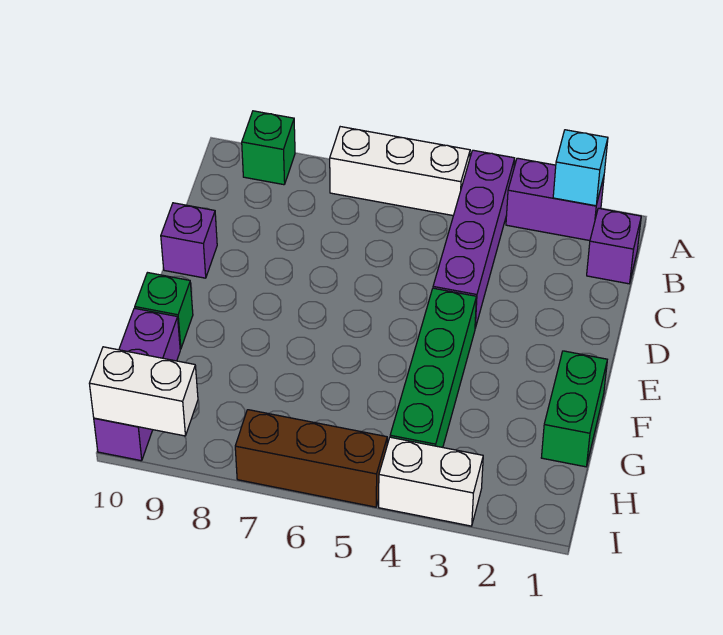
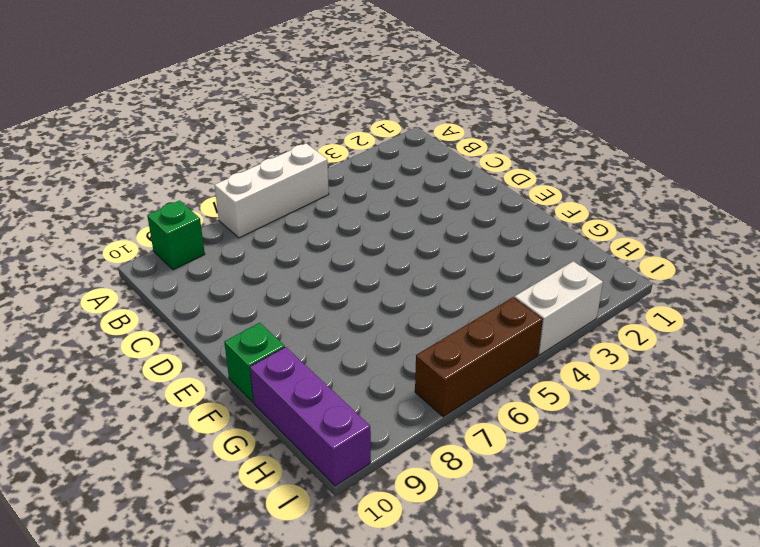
none -> purple 1x2 brick [506,158,604,241]
none -> purple 1x4 brick [433,150,515,328]
none -> purple 1x1 brick [587,208,641,284]

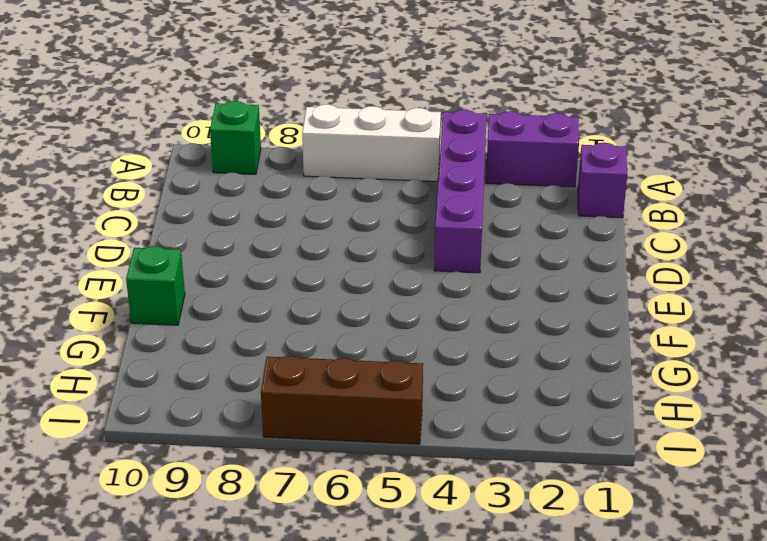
none -> purple 1x1 brick [161,203,217,278]
none -> green 1x4 brick [390,288,476,447]
none -> green 1x2 brick [541,351,607,467]

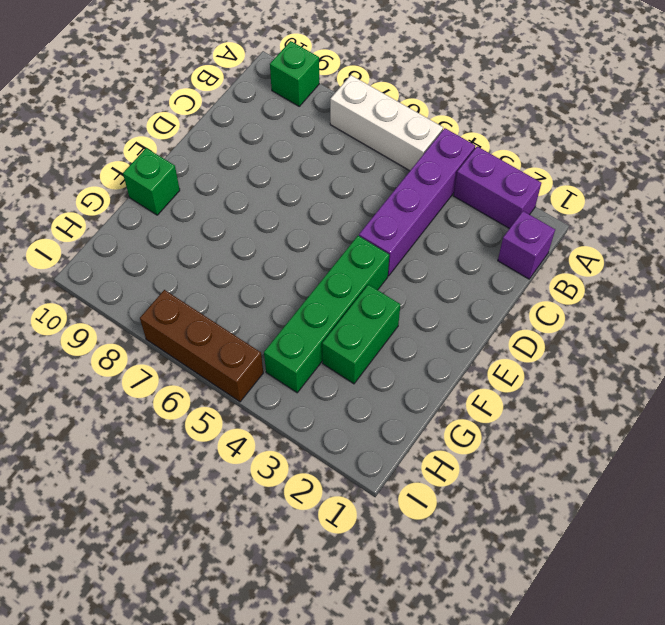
green 1x2 brick [322,285,400,384] -> green 1x2 brick moved to [541,351,607,467]
none -> purple 1x1 brick [161,203,217,278]
none -> purple 1x3 brick [94,308,180,461]
none -> white 1x2 brick [379,437,483,526]

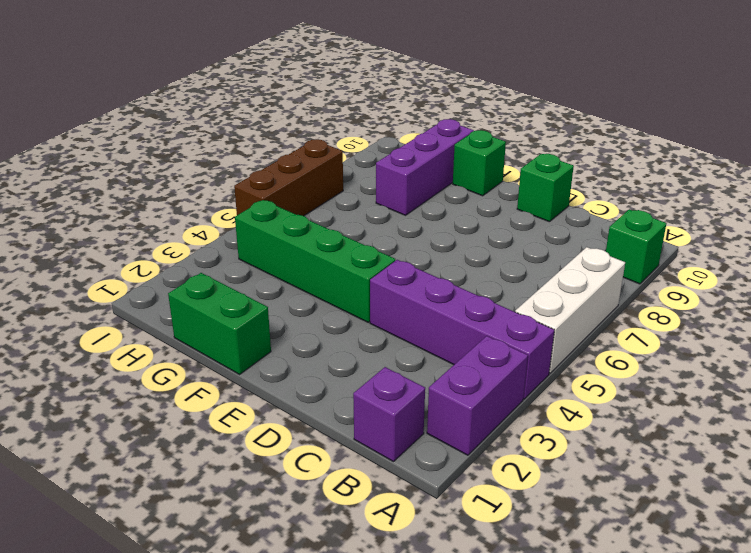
green 1x1 brick [517,154,574,222] -> purple 1x1 brick [161,203,217,278]
purple 1x3 brick [376,119,474,215] -> purple 1x3 brick turned to [94,308,180,461]
none -> white 1x2 brick [379,437,483,526]
none -> cyan 1x1 brick [553,130,608,206]
none -> white 1x2 brick [89,347,198,436]

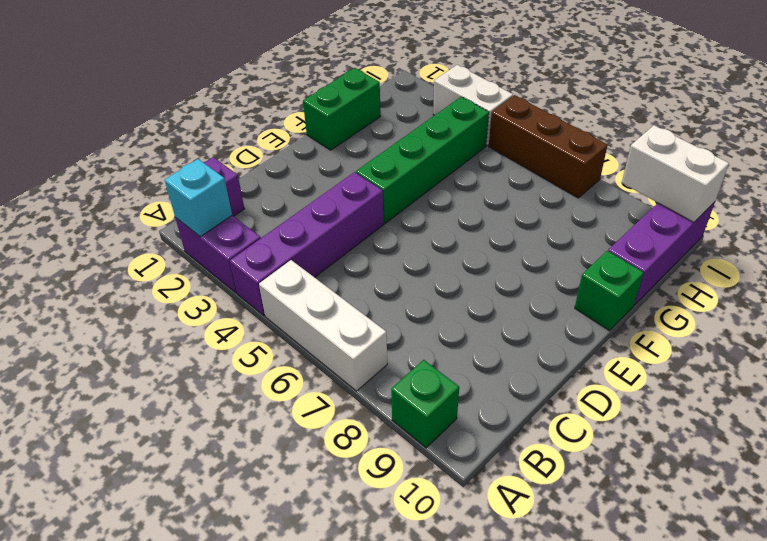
none -> purple 1x1 brick [161,203,217,278]

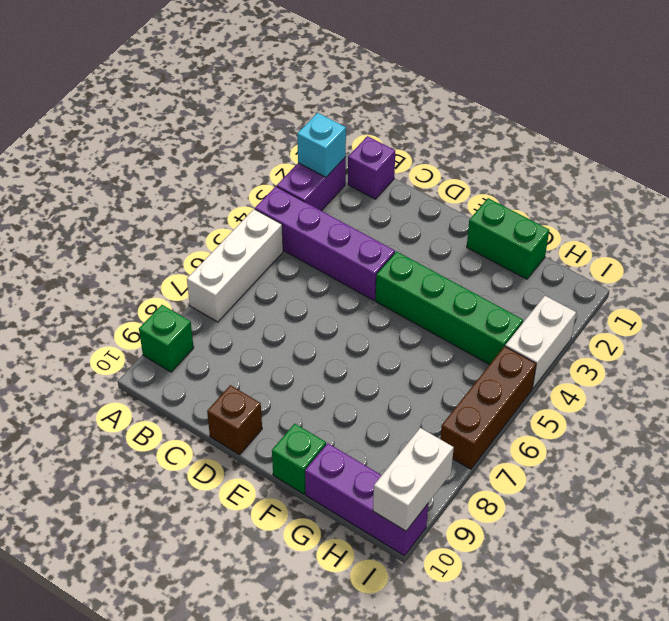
brown 1x1 brick [207,385,262,455] -> purple 1x1 brick [161,203,217,278]

